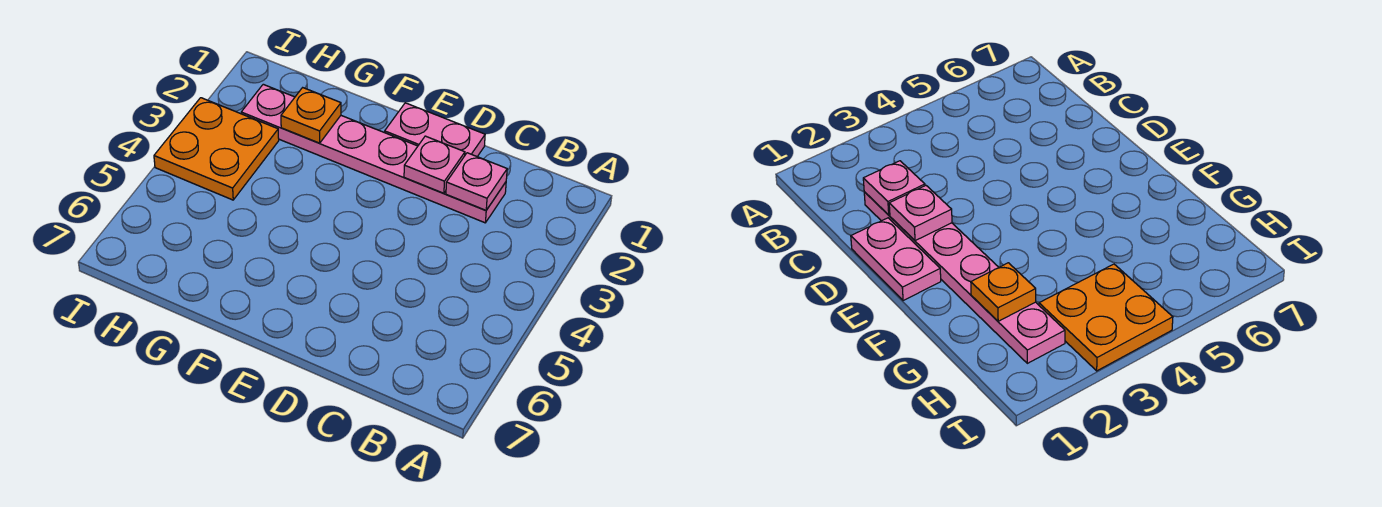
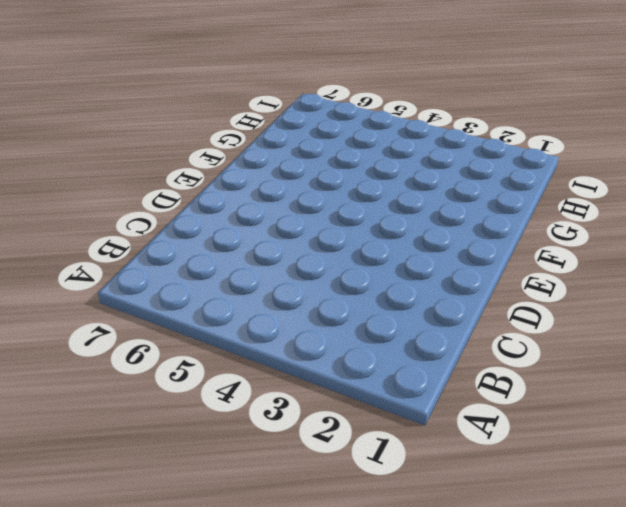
none -> pink 1x6 plate [241,84,506,223]
none -> pink 1x2 plate [385,103,485,156]

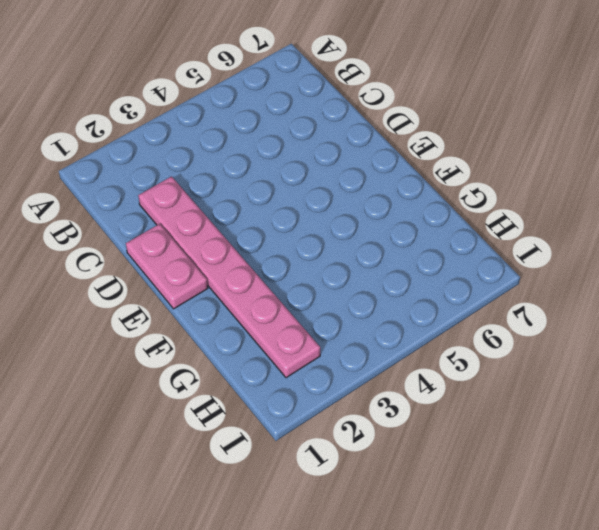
none -> orange 2x2 plate [154,98,279,200]
none -> pink 1x1 plate [446,153,507,210]

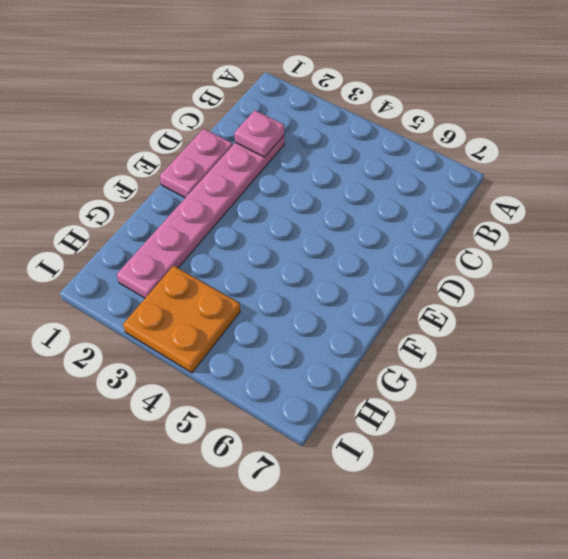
none -> pink 1x1 plate [404,136,465,193]
none -> orange 1x1 plate [281,88,341,143]

